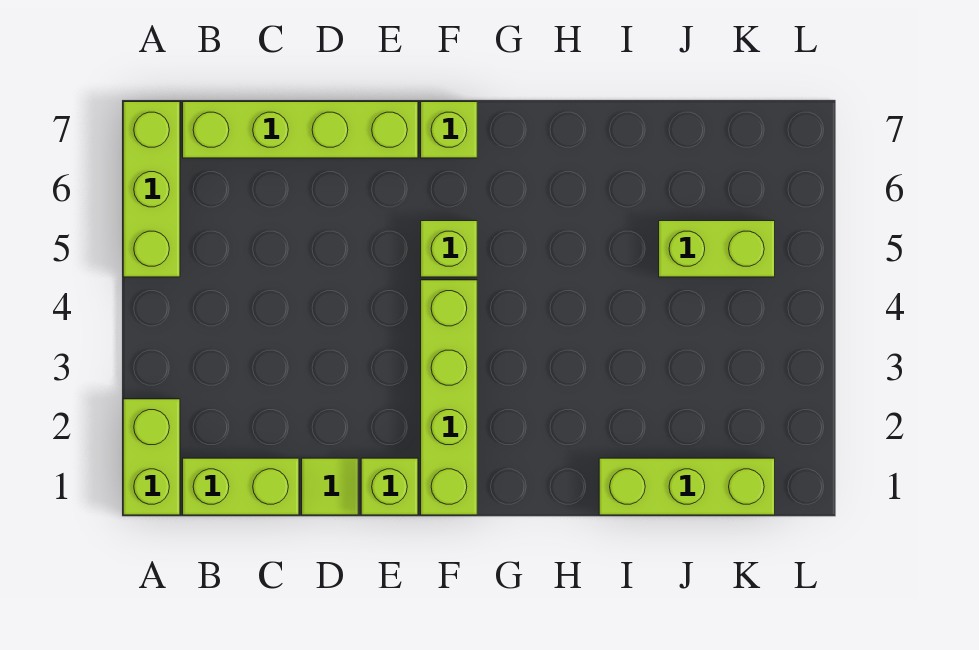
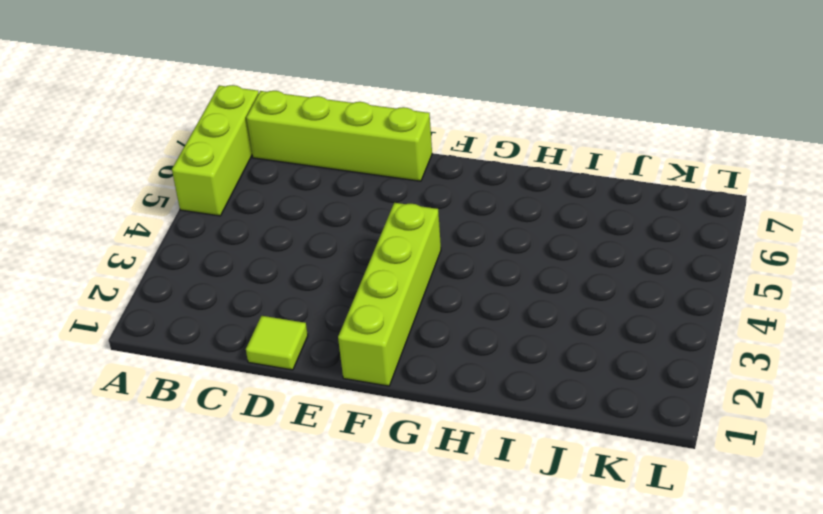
none -> lime 1x2 brick [123,399,180,515]
none -> lime 1x2 brick [183,458,299,515]

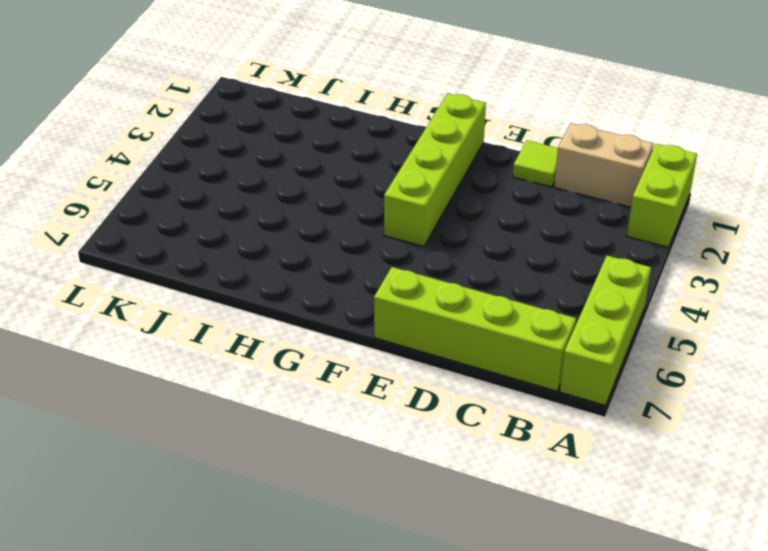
tan 1x2 brick [554,123,654,207] -> lime 1x2 brick [183,458,299,515]
none -> lime 1x1 brick [361,458,418,515]
none -> lime 1x1 brick [421,221,477,277]

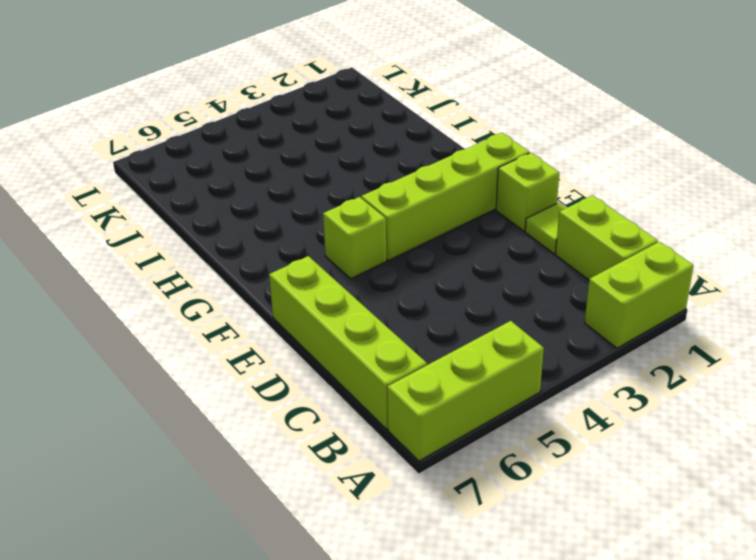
none -> lime 1x1 brick [421,102,477,158]
none -> lime 1x3 brick [599,458,775,515]

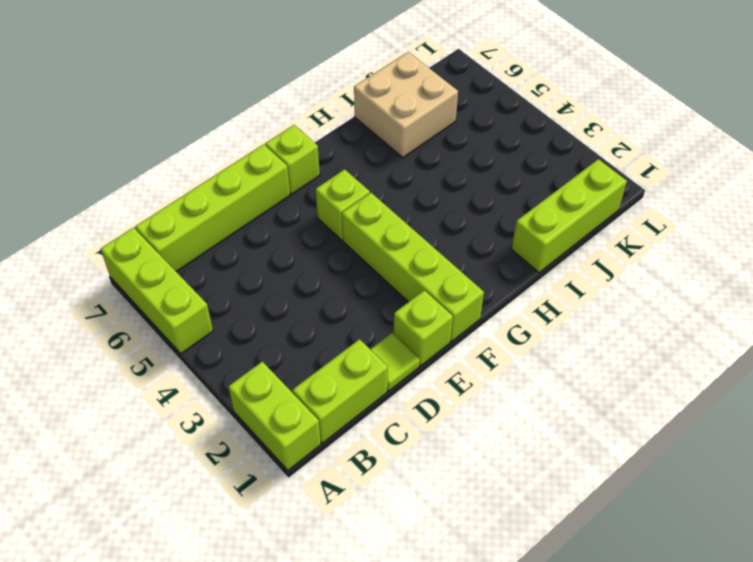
tan 2x2 brick [354,52,458,157] -> none
none -> lime 1x2 brick [659,221,775,277]

